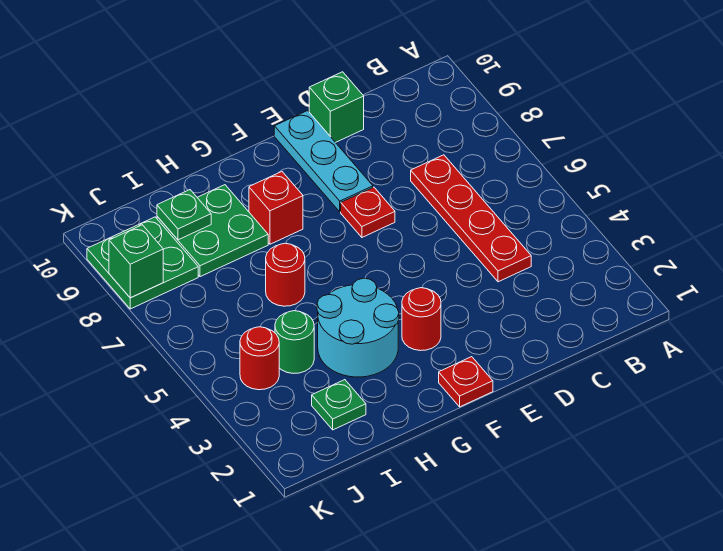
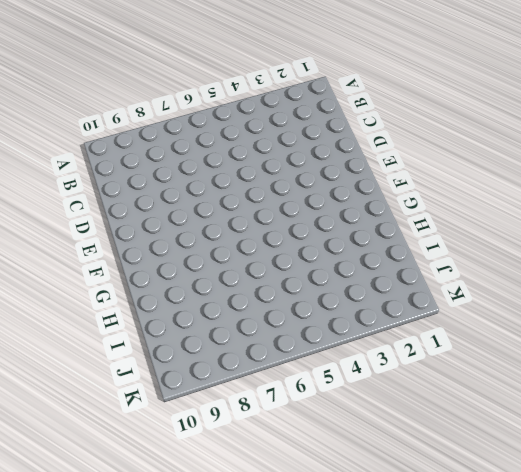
none -> red 1x4 plate [411,155,531,282]
none -> green 1x1 brick [309,72,364,142]
none -> red 1x1 plate [341,187,395,237]

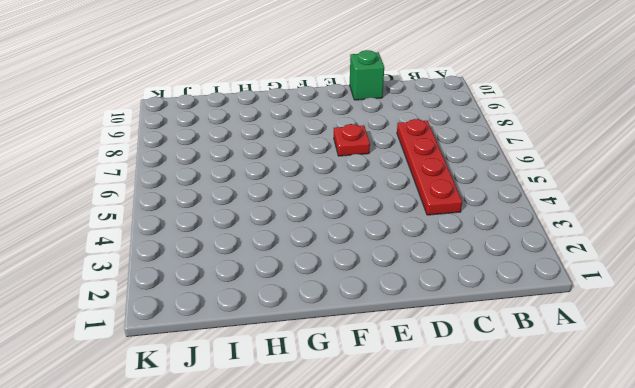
none -> cyan 1x3 plate [274,111,373,212]
none -> red 1x1 plate [439,357,493,407]
none -> red 1x1 round brick [402,288,441,351]

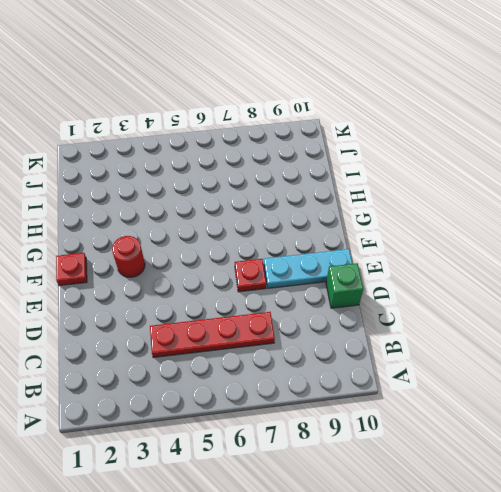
none -> cyan 2x2 round brick [317,278,399,377]
none -> red 1x1 brick [249,172,303,244]
none -> red 1x1 round brick [266,243,305,306]

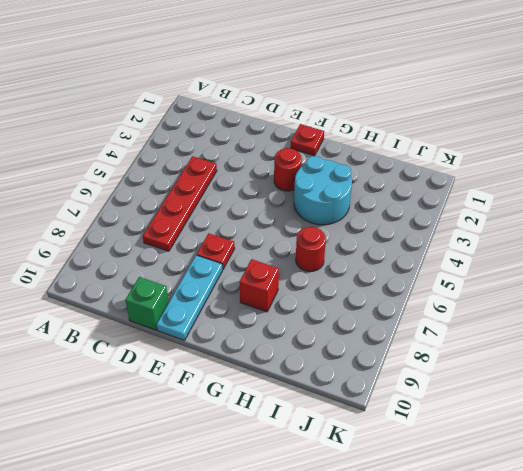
none -> green 2x2 plate [157,185,268,277]
none -> green 1x1 plate [312,380,366,430]
none -> green 1x1 round brick [275,311,314,373]

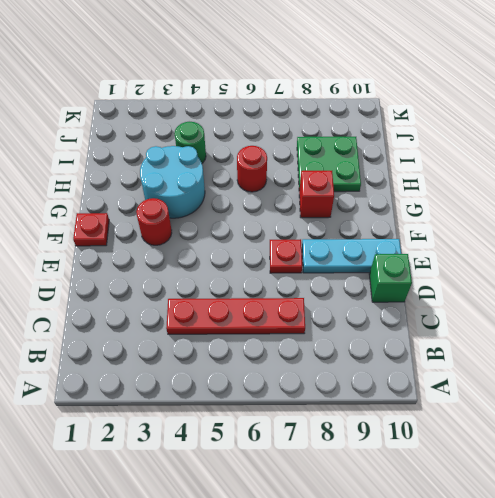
none -> green 1x1 plate [312,380,366,430]
none -> red 1x1 round brick [240,327,279,390]
none -> green 2x2 plate [87,217,198,309]

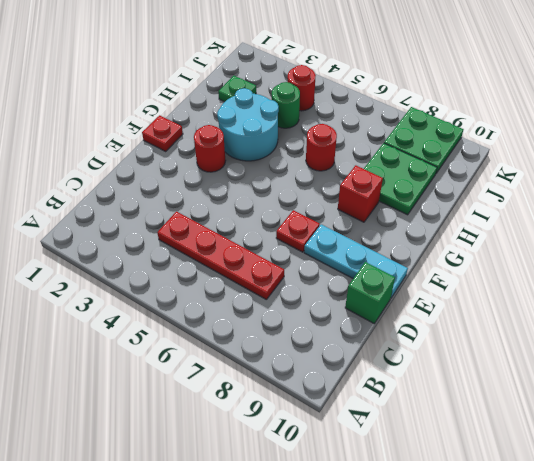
none -> green 1x1 plate [157,190,211,240]
none -> green 1x1 brick [109,225,163,298]

